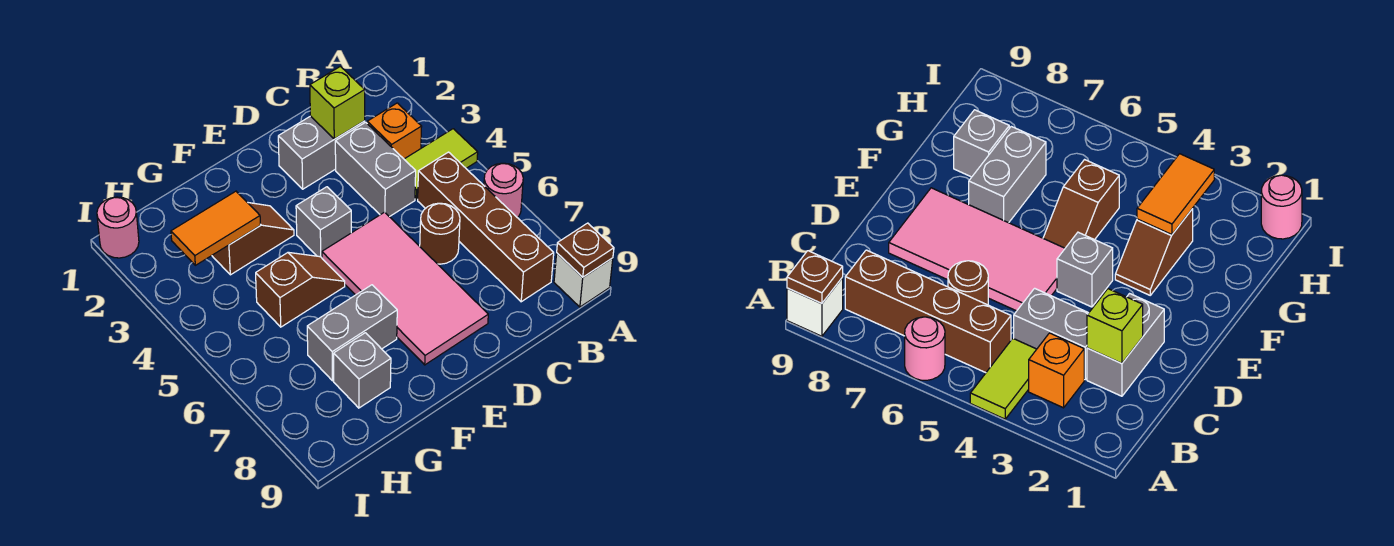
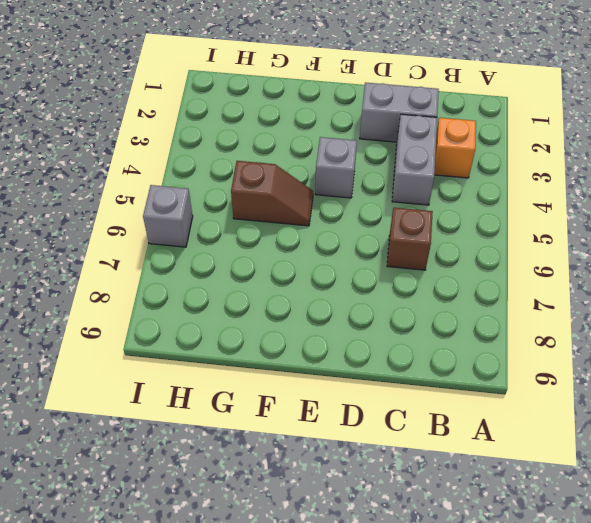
brown 1x1 brick [387,208,433,270] -> brown 1x1 round brick [420,203,460,264]
grey 1x1 brick [143,185,193,247] -> grey 1x1 brick moved to [334,333,391,408]
none -> lime 1x2 tile [404,129,478,199]
none -> pink 1x1 round brick [484,163,523,218]
none -> white 1x1 brick [554,253,613,307]

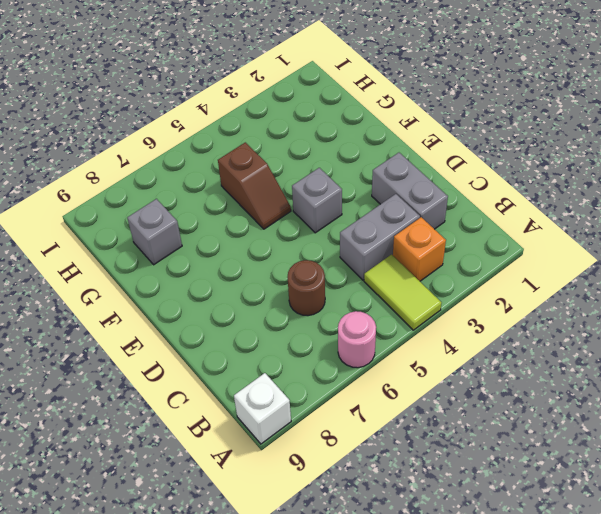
none -> brown 1x4 brick [418,152,554,302]
none -> pink 2x4 tile [322,212,488,365]
none -> brown 1x2 slope [212,202,294,275]

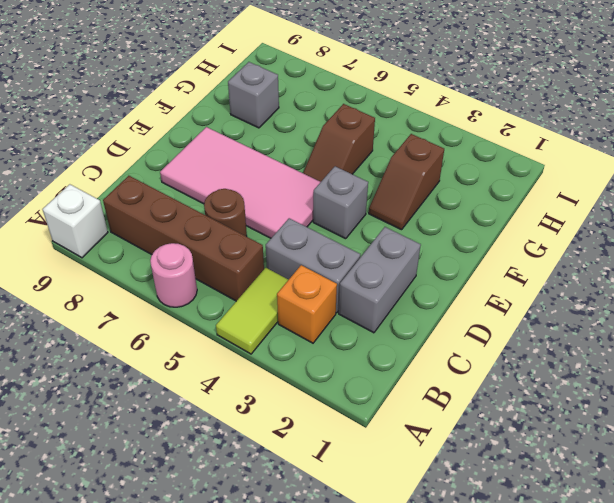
none -> grey 1x2 brick [307,285,397,381]
none -> pink 1x1 round brick [97,197,139,258]
none -> brown 1x1 plate [557,223,614,277]

